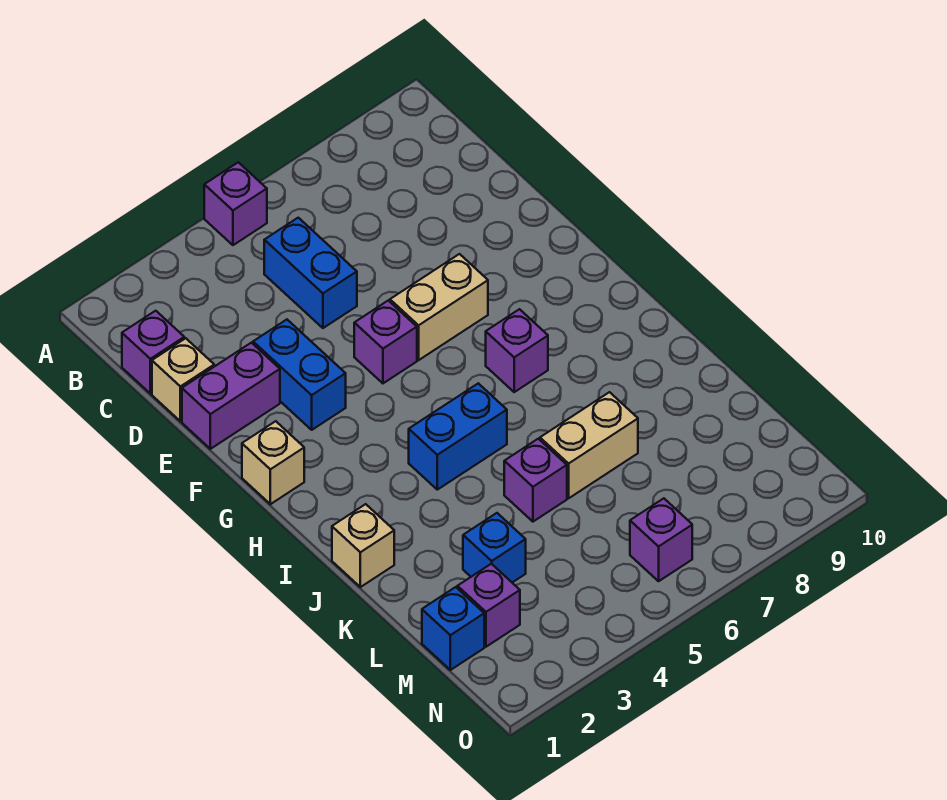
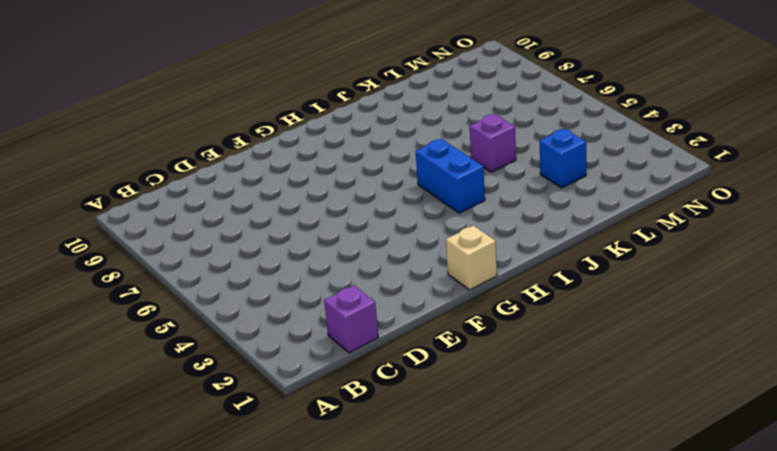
none -> purple 1x1 brick [204,162,267,245]
none -> blue 1x2 brick [264,218,357,328]
none -> tan 1x1 brick [152,338,214,421]

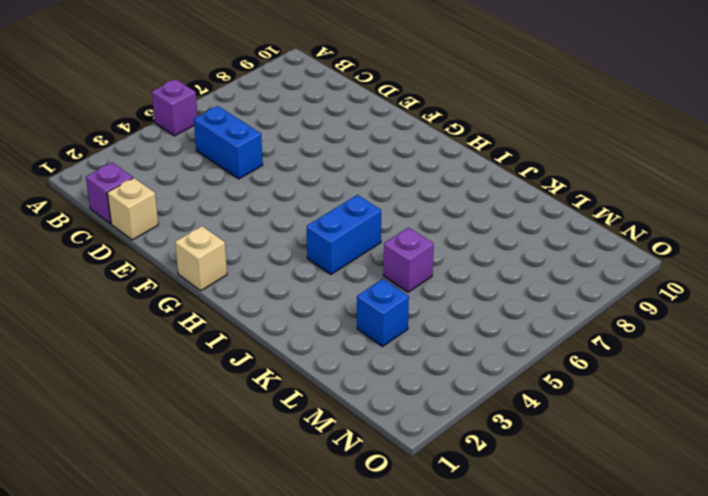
none -> purple 1x2 brick [182,343,280,449]
none -> blue 1x2 brick [253,320,346,430]
none -> purple 1x1 brick [354,301,417,383]

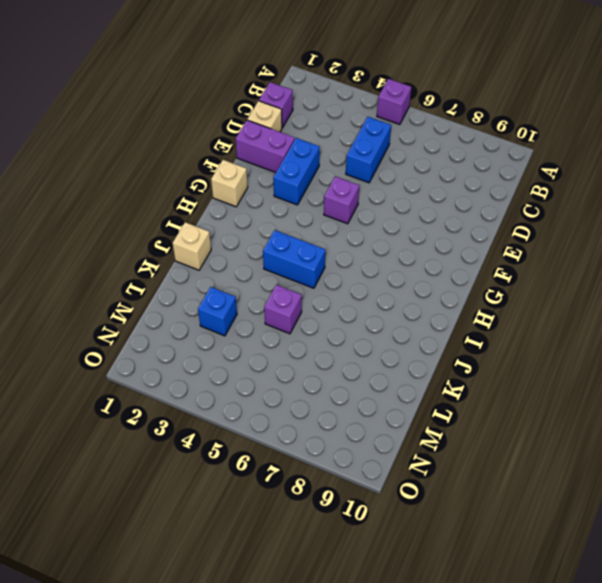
none -> tan 1x2 brick [390,254,488,360]
none -> purple 1x1 brick [486,309,548,392]
none -> tan 1x2 brick [540,392,638,498]

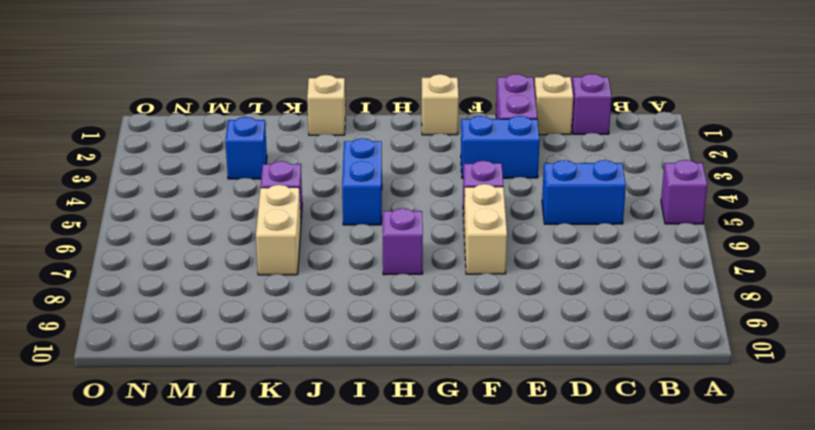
none -> blue 1x1 brick [422,587,484,670]
none -> purple 1x1 brick [457,564,520,647]
none -> purple 1x1 brick [630,498,692,581]

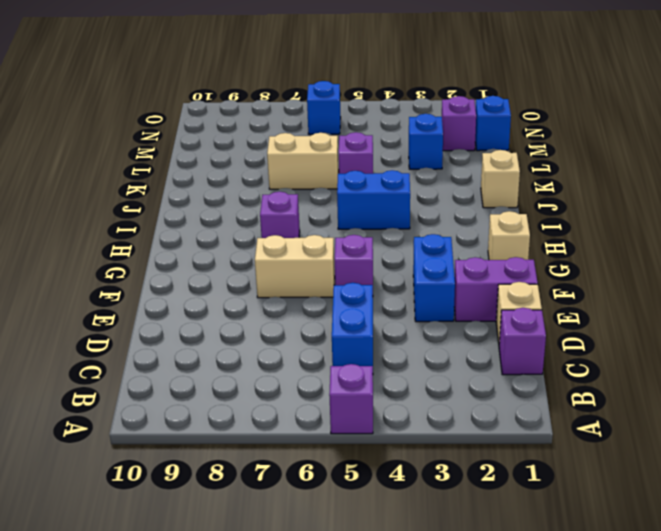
blue 1x1 brick [307,81,341,134] -> purple 1x1 brick [630,498,692,581]

